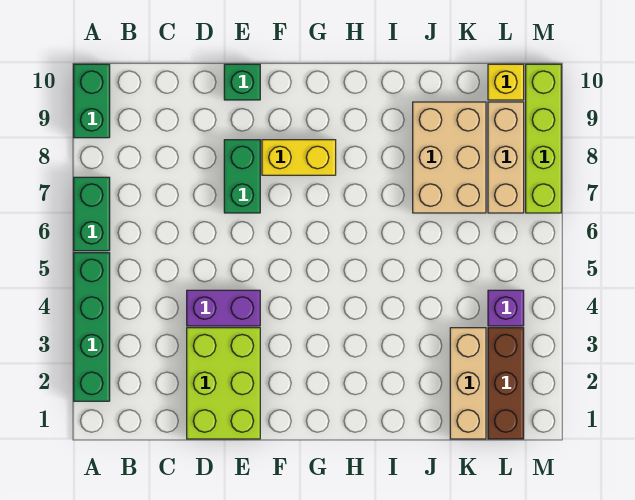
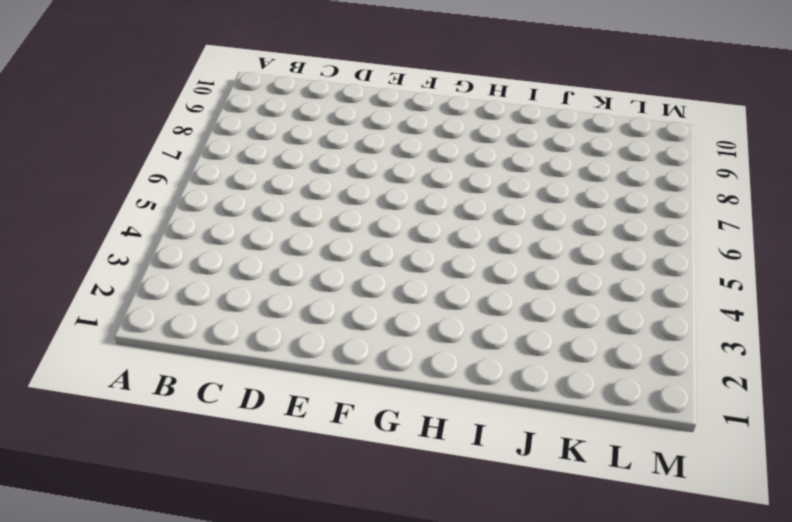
none -> green 1x4 brick [74,253,110,401]
none -> green 1x2 brick [74,177,110,251]
none -> green 1x2 brick [74,64,110,138]

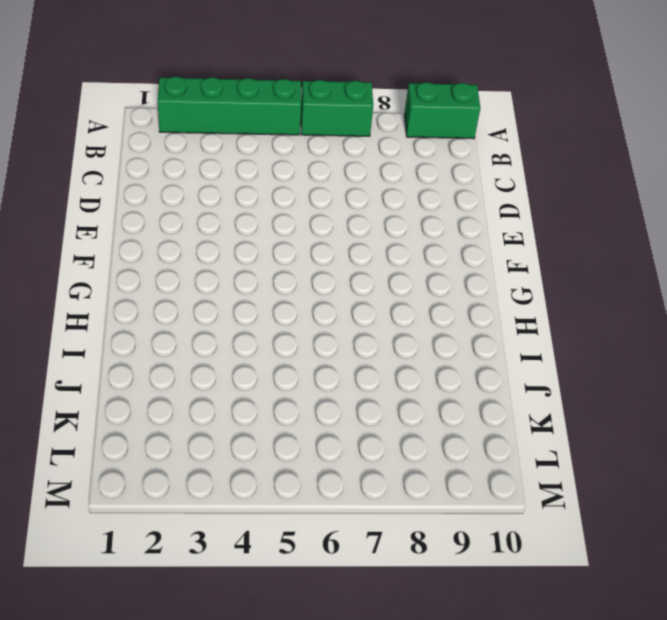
none -> lime 2x3 brick [187,328,260,439]
none -> purple 1x2 brick [187,290,260,326]
none -> green 1x2 brick [224,140,260,213]

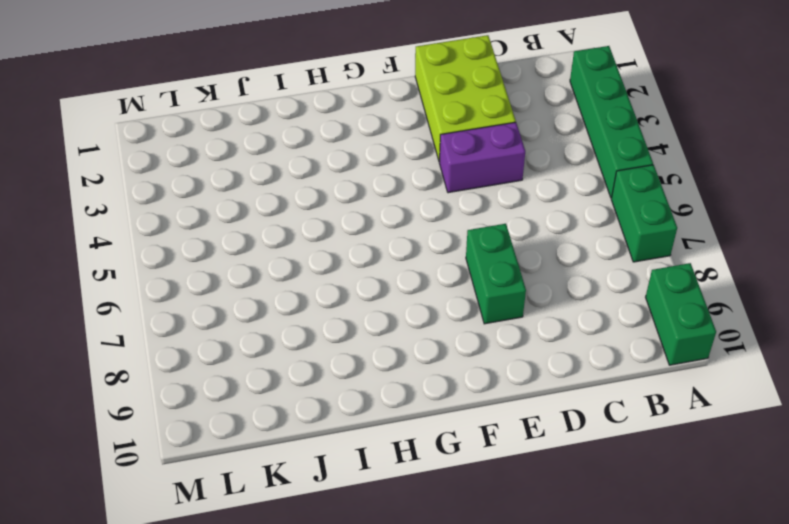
none -> green 1x1 brick [224,64,260,100]
none -> yellow 1x2 brick [262,140,336,175]
none -> tan 2x3 brick [413,102,486,213]

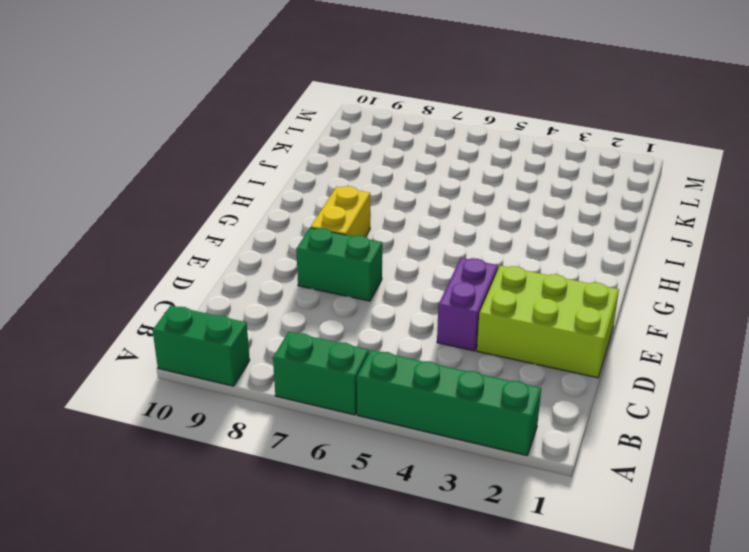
none -> green 1x1 brick [224,64,260,100]
none -> tan 2x3 brick [413,102,486,213]
none -> tan 1x3 brick [450,328,486,439]

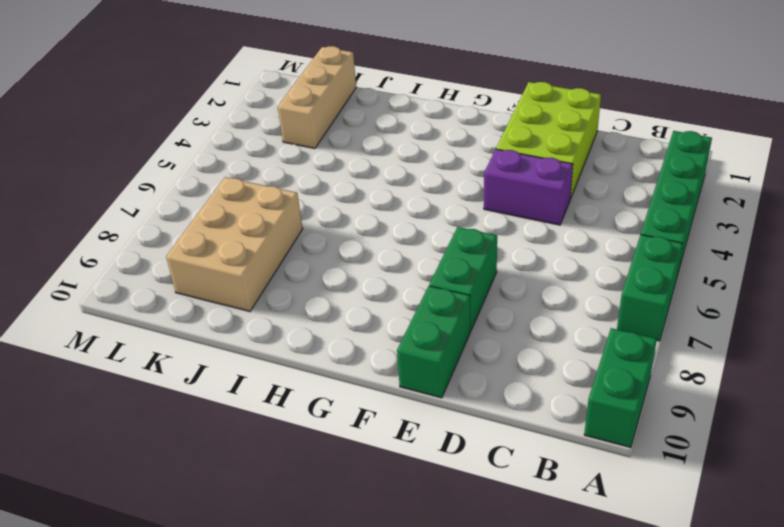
green 1x2 brick [397,286,470,398] -> green 1x1 brick [224,64,260,100]
none -> yellow 1x2 brick [262,140,336,175]
none -> brown 1x3 brick [488,328,524,439]
none -> purple 1x1 brick [488,290,524,326]

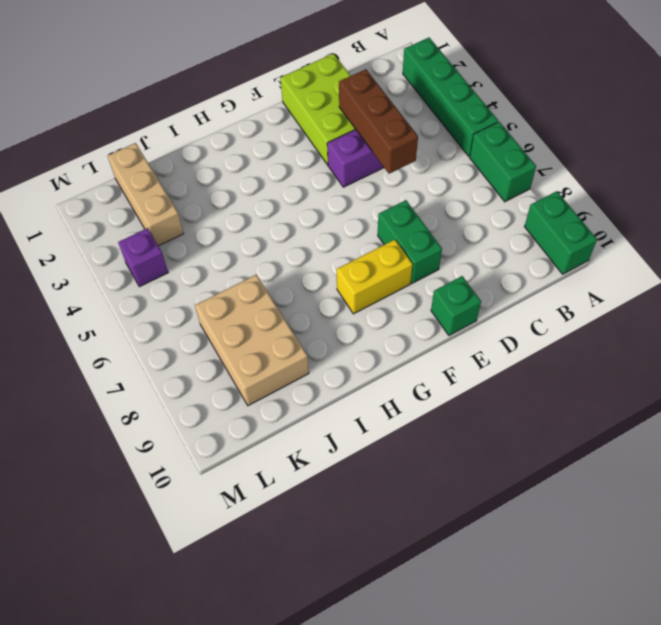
brown 1x3 brick [339,69,418,174] -> brown 1x3 brick moved to [488,328,524,439]
none -> tan 1x3 brick [488,102,524,213]
none -> yellow 1x1 brick [488,64,524,100]
none -> lime 1x4 brick [526,64,561,213]

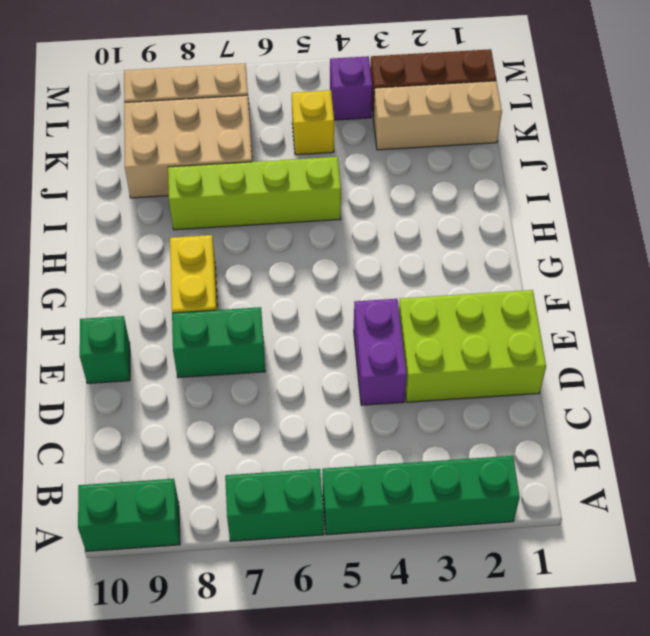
lime 1x4 brick [168,157,341,230] -> lime 1x4 brick moved to [526,64,561,213]
yellow 1x1 brick [292,90,334,155] -> yellow 1x1 brick moved to [488,64,524,100]

